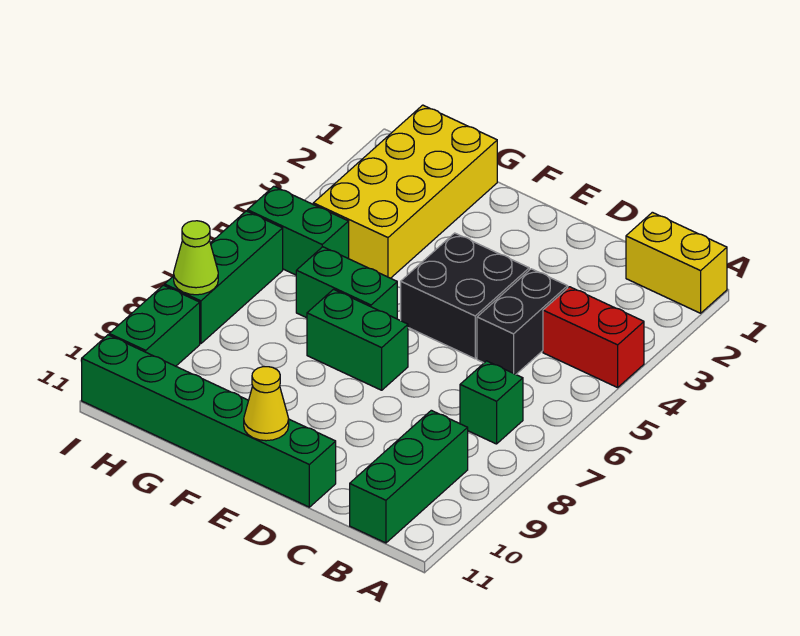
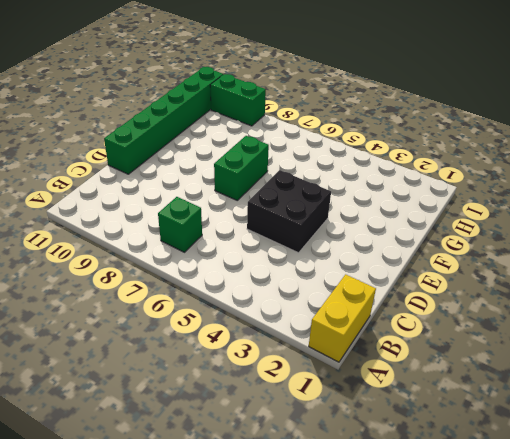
none -> red 1x2 brick [543,287,644,388]
none -> green 1x3 brick [350,410,468,543]
none -> black 1x2 brick [477,269,568,374]

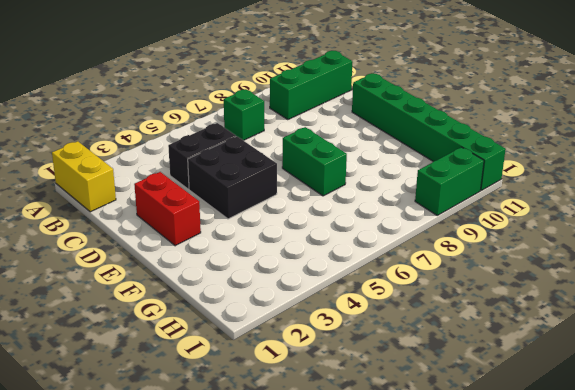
red 1x2 brick [134,172,201,246] -> red 1x2 brick moved to [543,287,644,388]
none -> green 1x2 brick [296,247,397,319]
none -> yellow 2x4 brick [313,105,497,278]
none -> green 1x2 brick [248,186,349,275]

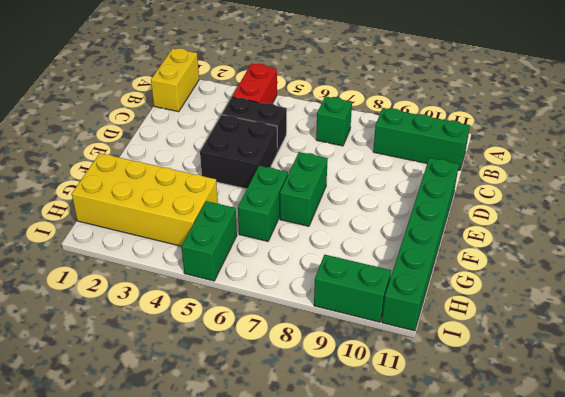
none -> green 1x3 brick [165,211,283,344]
none -> yellow 1x1 cone [244,367,289,441]
none -> lime 1x1 cone [174,221,218,295]

